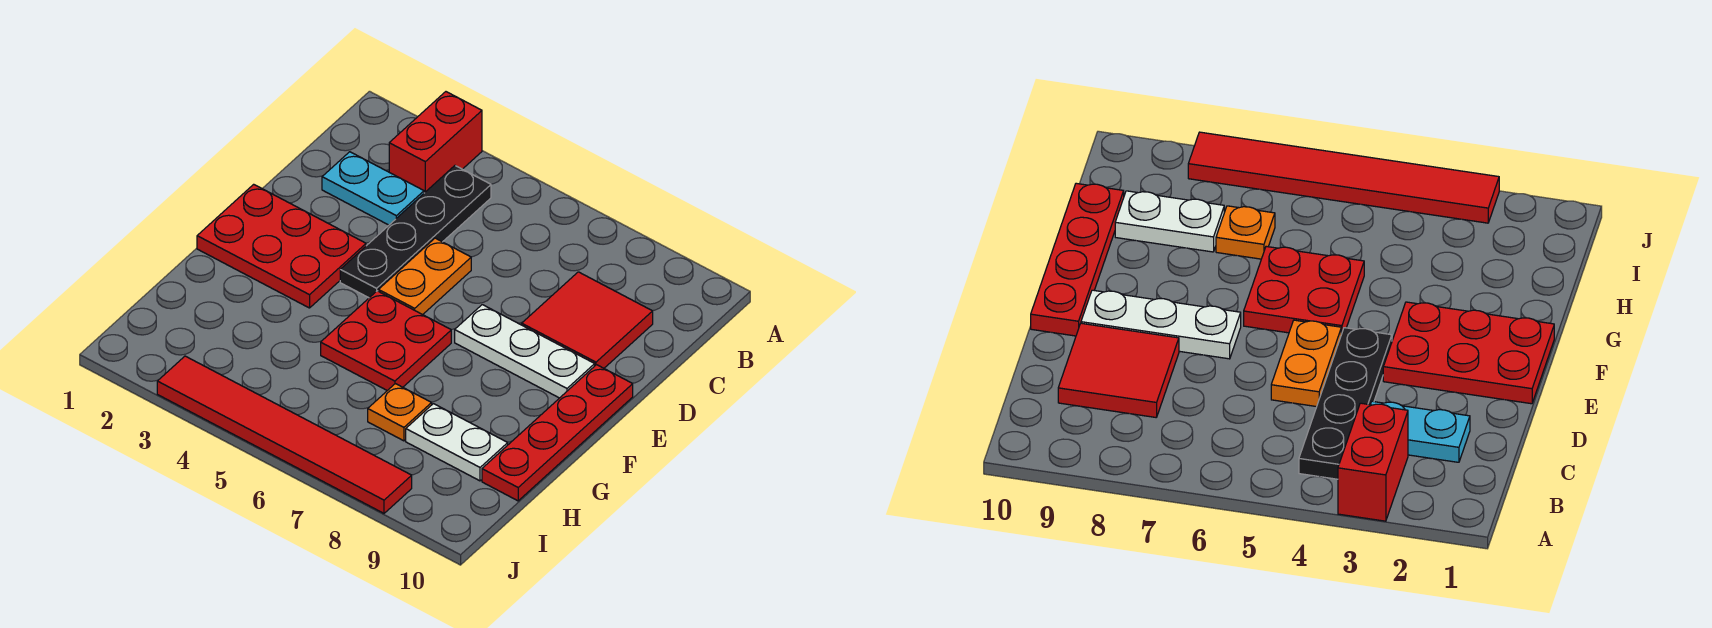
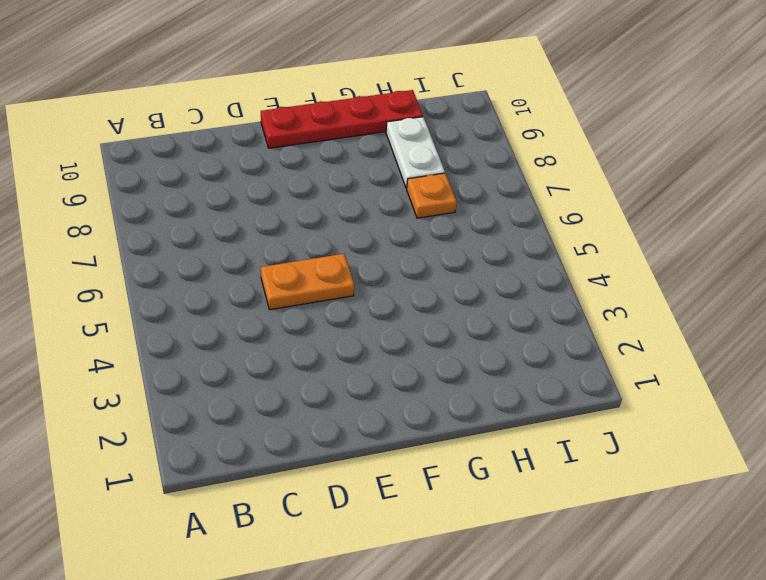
none -> red 1x2 brick [389,92,482,193]
none -> black 1x4 plate [340,166,491,298]
none -> cyan 1x2 plate [322,152,424,225]

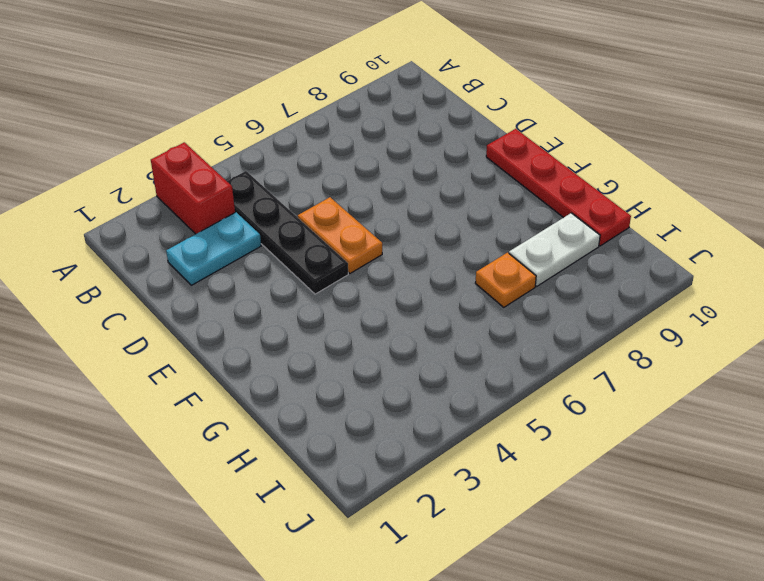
none -> red 2x2 tile [522,272,653,368]
none -> red 2x3 plate [197,184,366,308]
none -> white 1x3 plate [455,305,595,398]

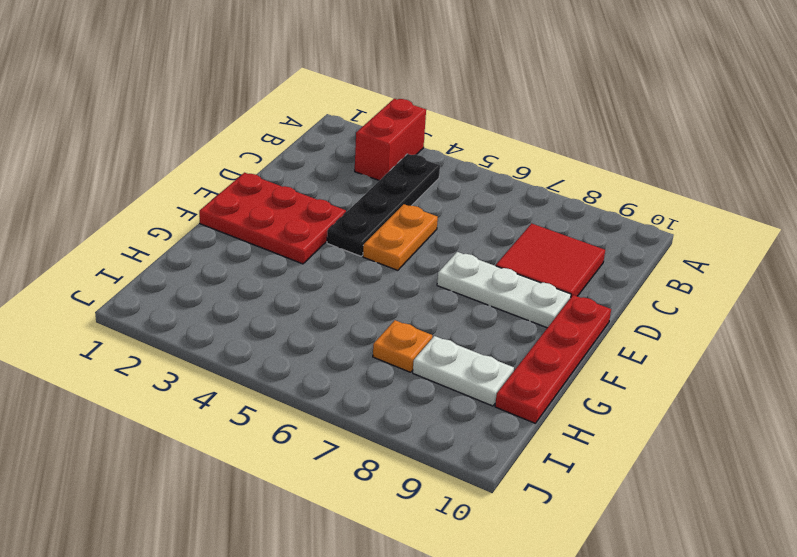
none -> cyan 1x2 plate [322,152,424,225]
none -> red 2x2 plate [321,291,451,391]
none -> red 1x6 tile [157,356,412,513]

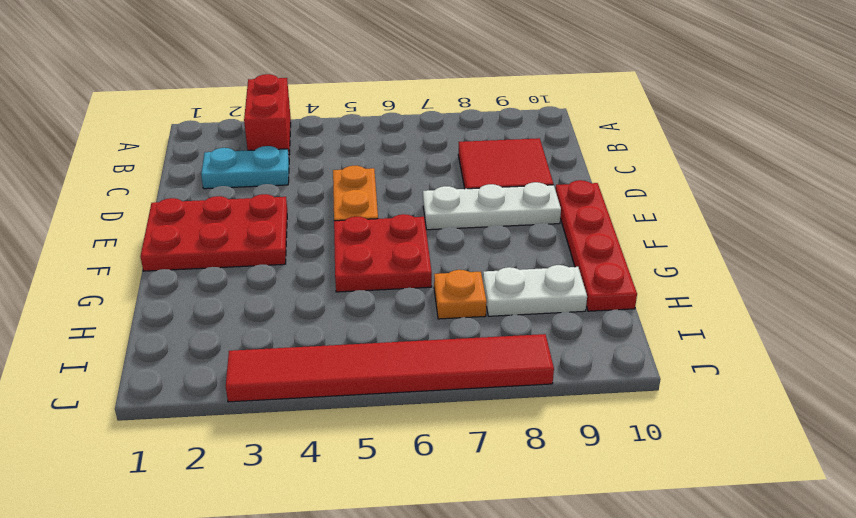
none -> black 1x4 plate [340,166,491,298]

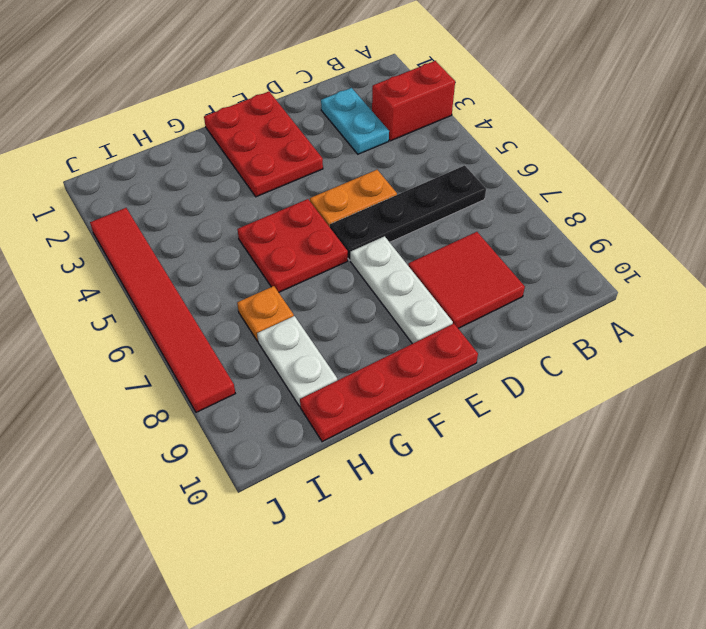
black 1x4 plate [330,165,486,260] -> black 1x4 plate moved to [340,166,491,298]

